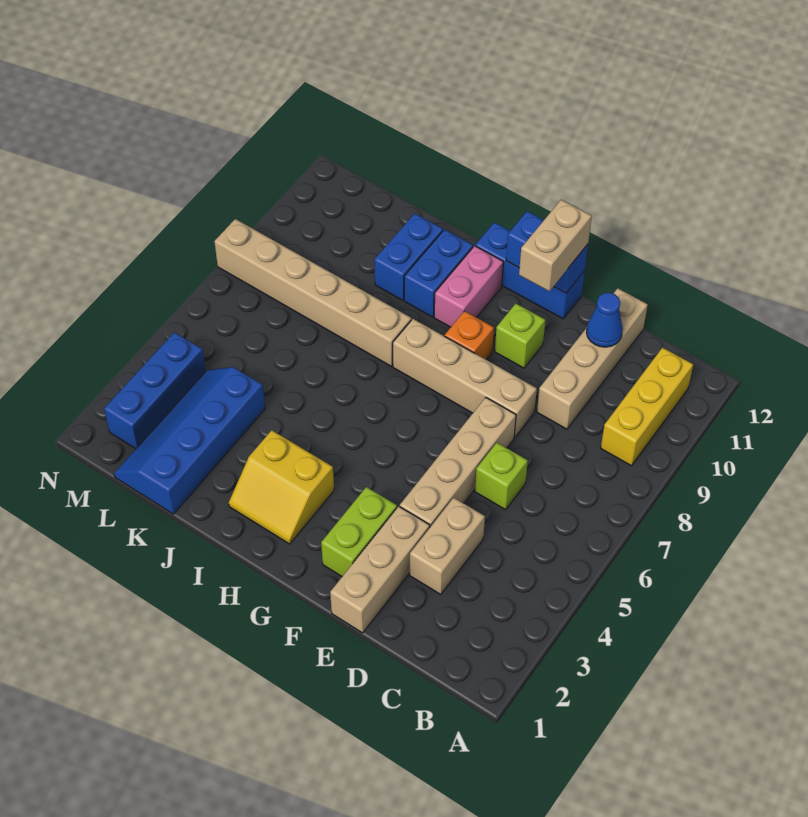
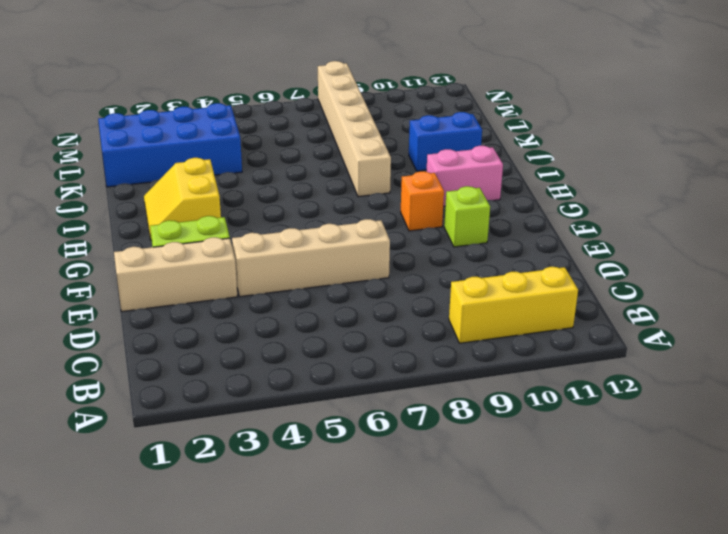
blue 2x4 brick [98,103,242,187] -> blue 2x4 slope [114,367,265,514]
none -> tan 1x2 brick [410,498,485,594]
none -> lime 1x1 brick [475,443,528,510]
none -> tan 1x4 brick [537,288,648,429]

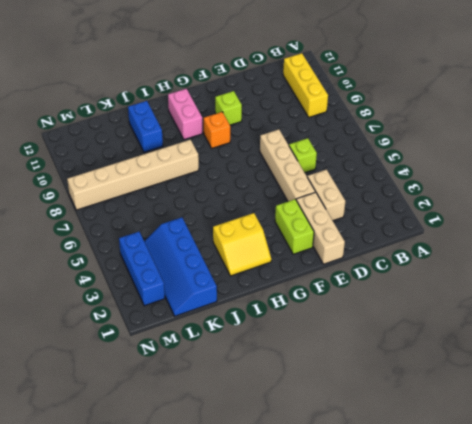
none -> tan 1x4 brick [537,288,648,429]
none -> tan 1x4 brick [393,319,537,437]
none -> blue 1x3 brick [475,222,585,319]

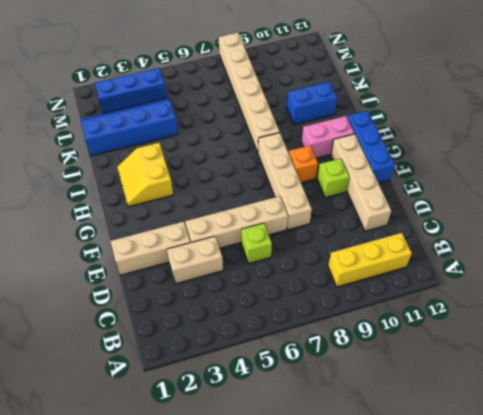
tan 1x4 brick [331,134,391,231] -> tan 1x4 brick turned to [537,288,648,429]
none -> lime 1x2 brick [321,487,397,576]
none -> blue 1x2 brick [404,230,473,317]
none -> blue 1x1 cone [586,293,623,347]

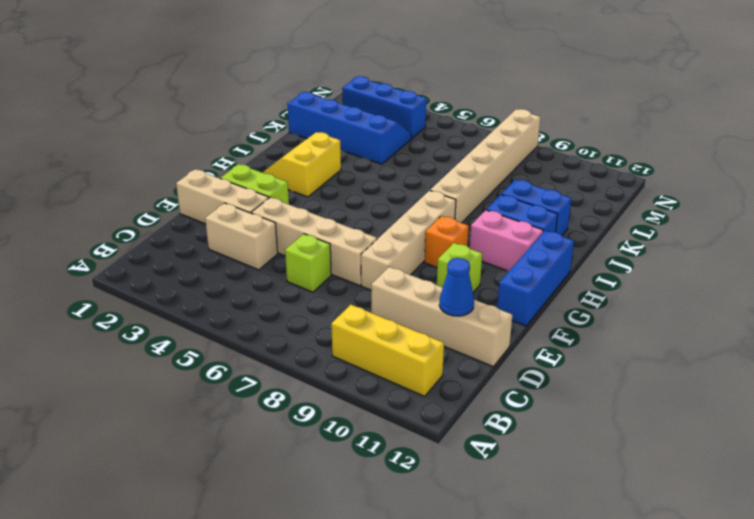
none -> blue 1x2 brick [506,211,588,293]
none -> tan 1x2 brick [519,200,592,291]

